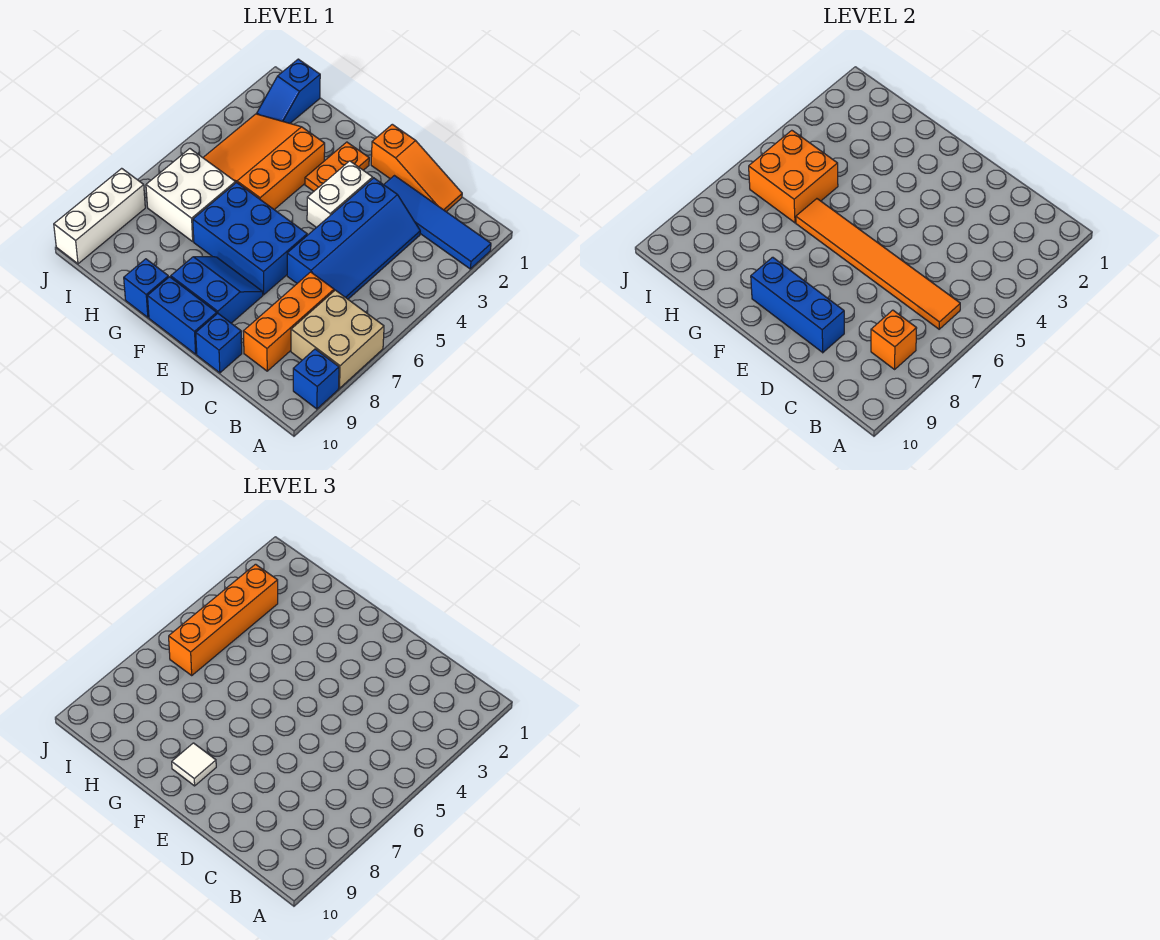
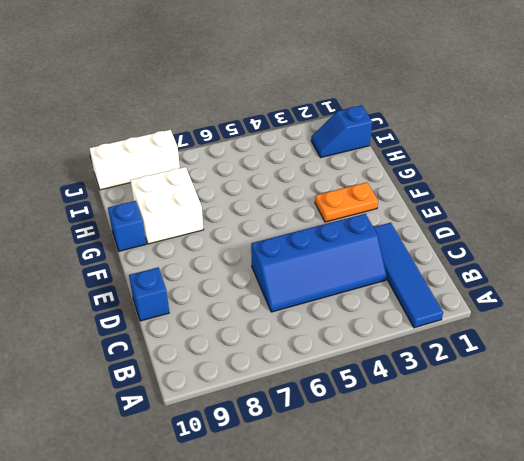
white 2x2 brick [130,167,203,244] -> white 2x2 brick moved to [146,149,235,241]
none -> tan 2x2 brick [291,290,384,388]
none -> blue 1x1 brick [293,349,339,409]
none -> orange 1x3 slope [371,124,462,212]

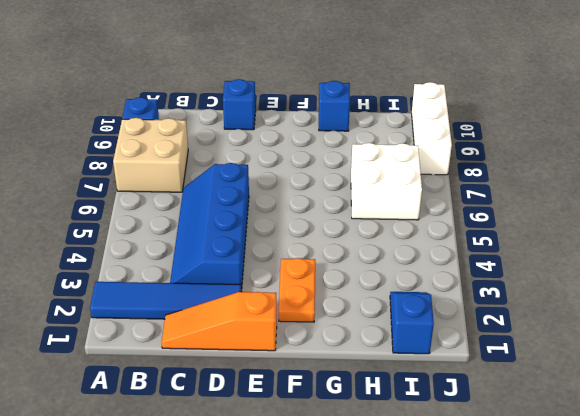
none -> orange 1x3 brick [243,272,334,371]
none -> white 1x2 brick [307,161,373,228]
none -> blue 2x3 brick [193,183,307,295]

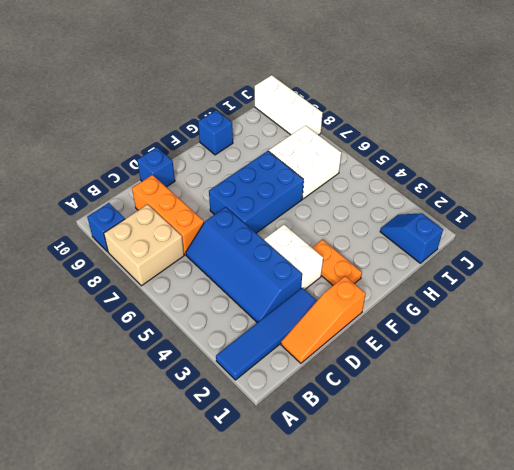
none -> blue 2x2 slope [171,257,263,323]
none -> blue 1x2 brick [148,277,217,354]
none -> orange 3x3 slope [203,114,325,210]

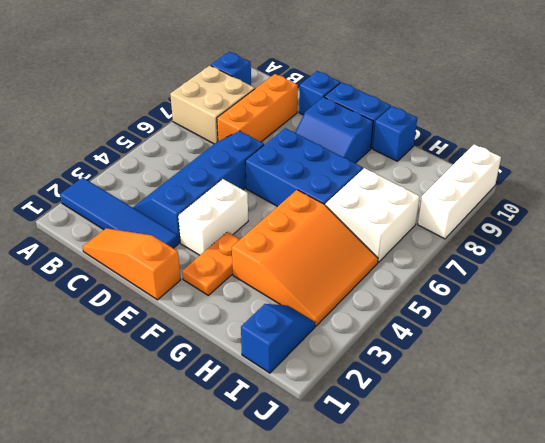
none -> orange 1x6 tile [796,199,960,329]
none -> orange 1x1 brick [871,310,917,369]
none -> blue 1x3 brick [751,257,844,353]

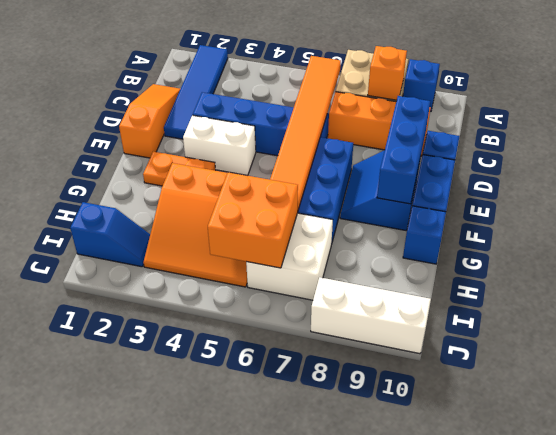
none -> white 1x1 tile [172,743,216,786]
none -> orange 1x4 brick [169,564,278,675]

